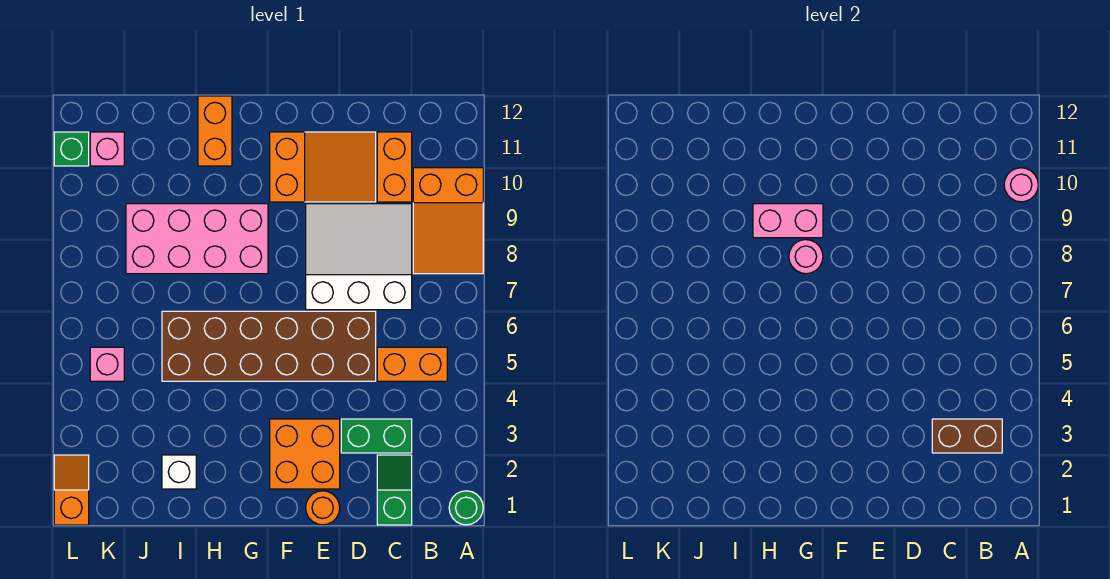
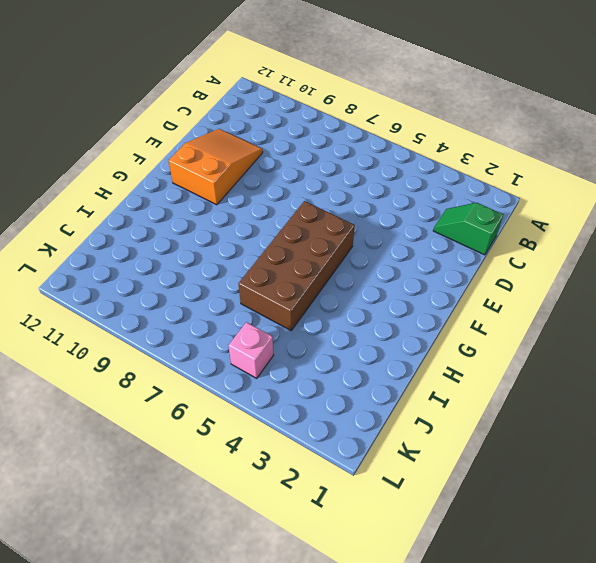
brown 2x4 brick [239,201,355,330] -> brown 2x6 brick [162,311,376,381]
none -> green 1x1 round brick [449,491,483,525]
none -> orange 2x3 slope [413,168,483,274]
none -> orange 1x2 brick [377,347,447,381]

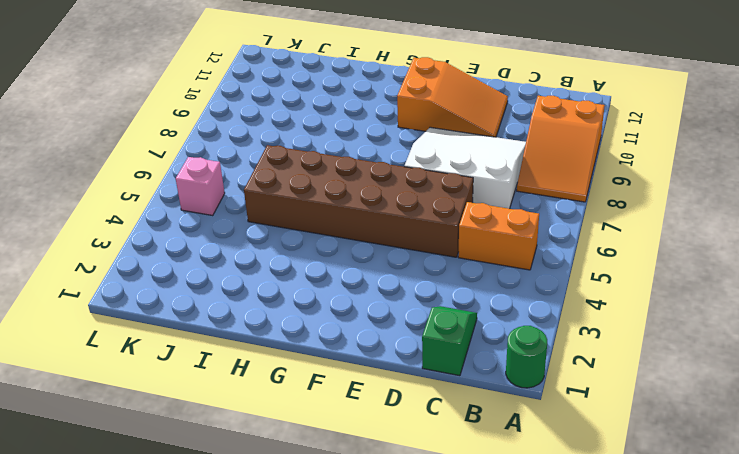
none -> green 1x2 brick [341,419,412,453]
none -> orange 1x2 brick [377,132,412,202]
none -> orange 1x1 round brick [306,491,340,525]

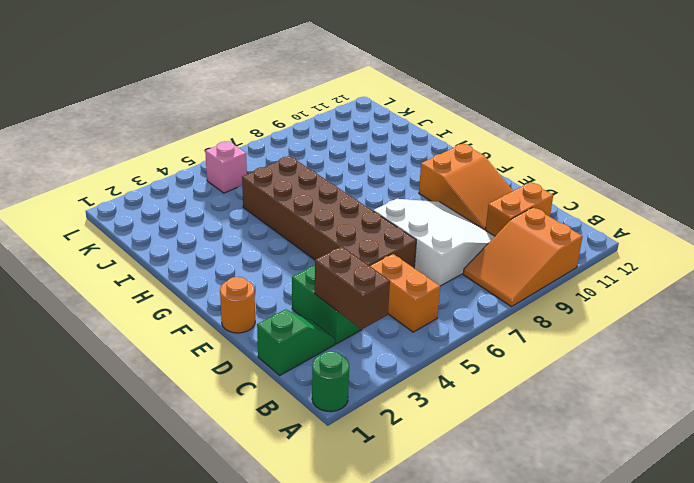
none -> orange 2x2 brick [270,419,340,489]
none -> pink 2x4 brick [126,204,268,274]
none -> orange 1x2 brick [198,96,232,166]

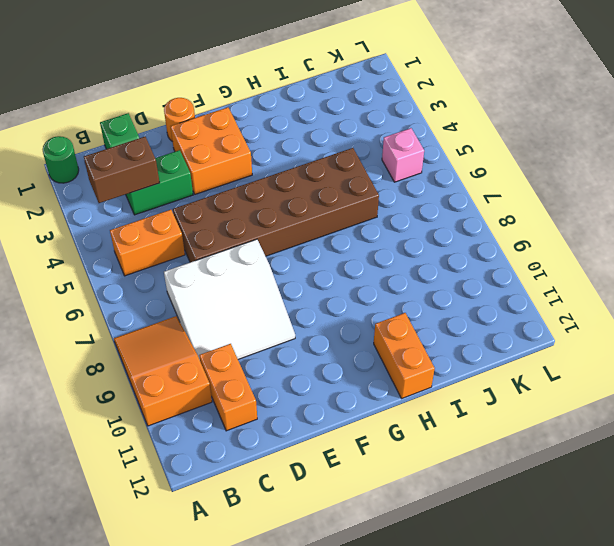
none -> orange 2x3 slope [270,132,376,202]
none -> pink 2x4 brick [126,204,268,274]
none -> white 1x1 brick [162,455,196,489]

